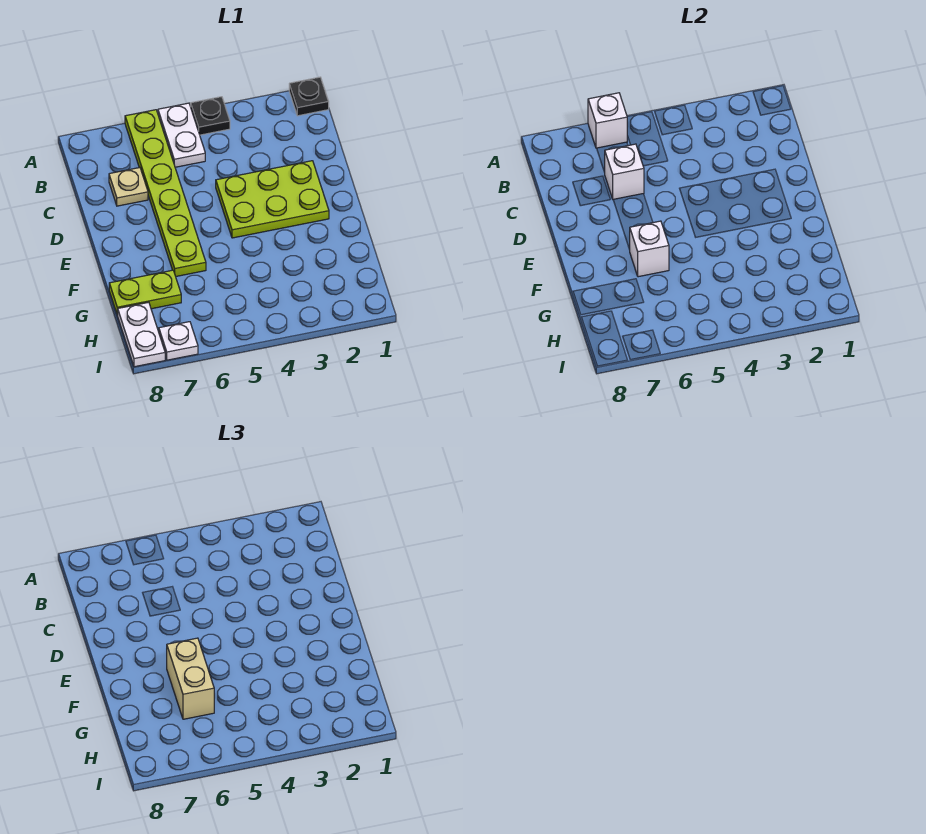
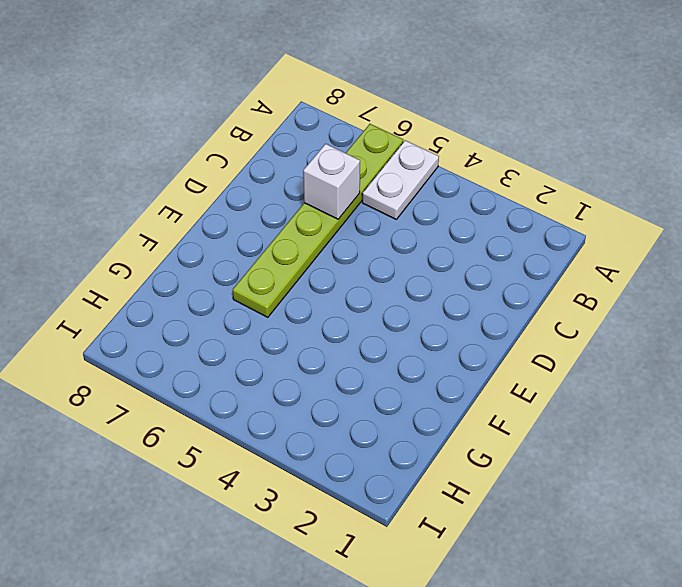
none -> black 1x1 plate [289,77,329,116]
none -> black 1x1 plate [191,97,230,135]
none -> tan 1x1 plate [109,168,148,206]

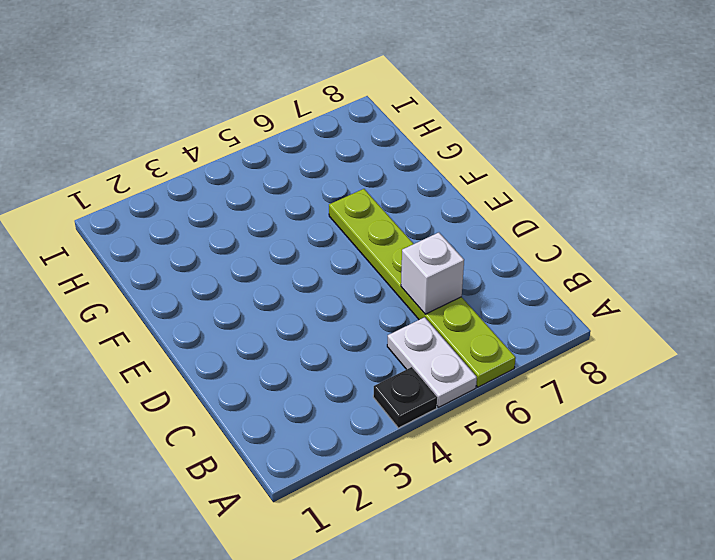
none -> black 1x1 plate [289,77,329,116]
none -> tan 1x1 plate [109,168,148,206]
none -> lime 2x3 plate [216,161,329,238]

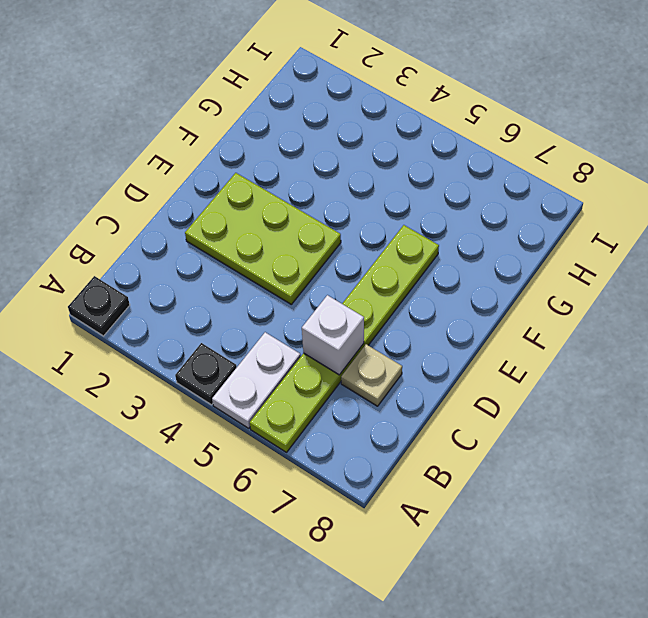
none -> lime 1x2 plate [109,270,181,315]
none -> white 1x2 plate [118,302,165,367]
none -> white 1x1 plate [159,322,198,360]

